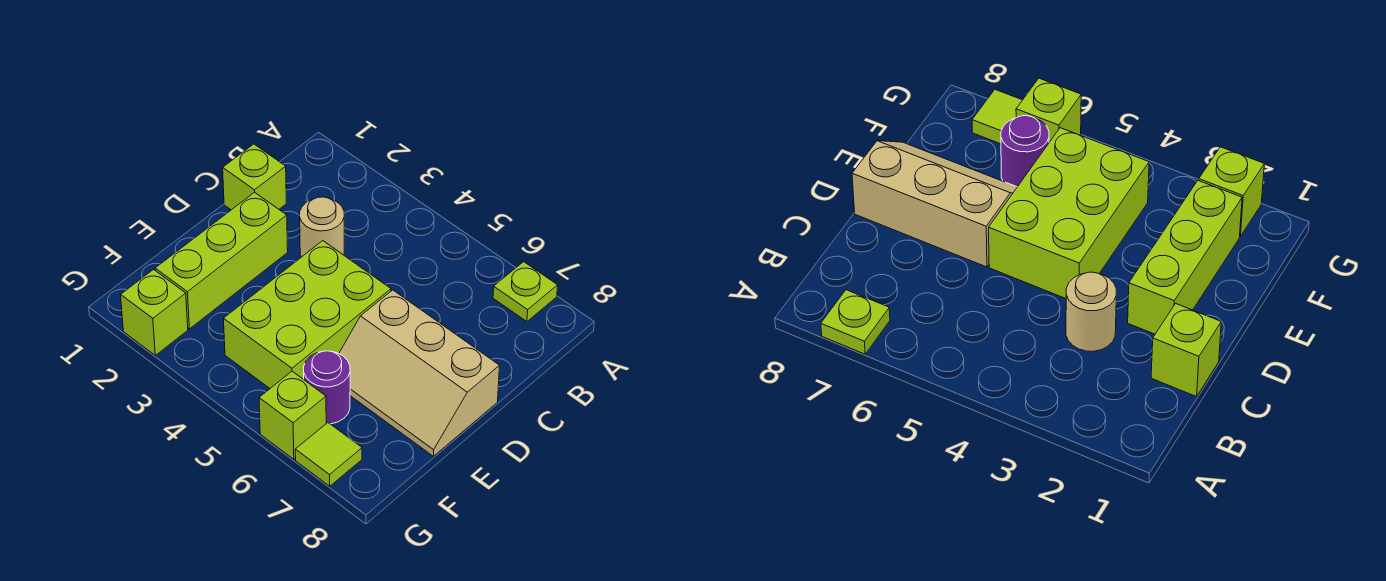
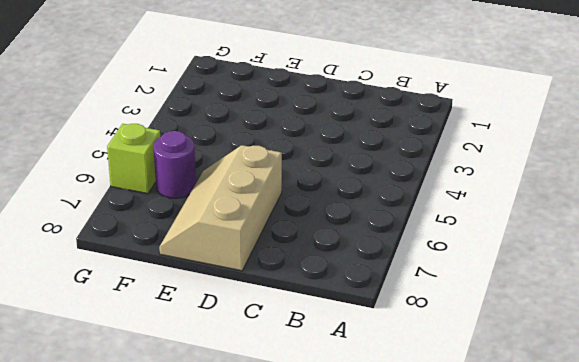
none -> lime 1x1 plate [493,262,558,322]
none -> lime 1x1 brick [223,144,286,210]

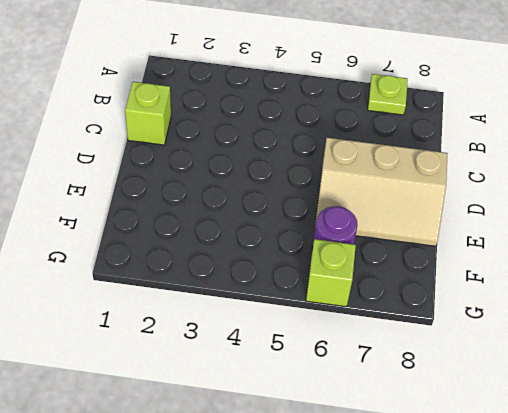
none -> tan 1x1 round brick [300,197,344,257]
none -> lime 1x3 brick [155,192,288,329]

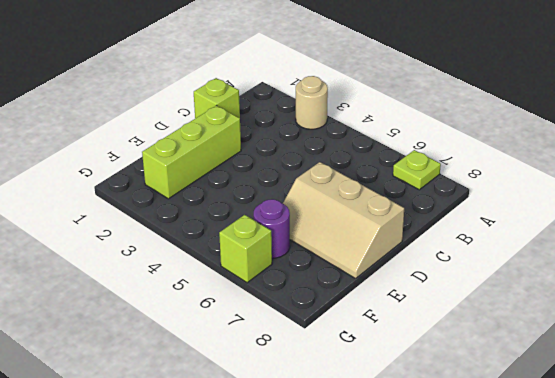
tan 1x1 round brick [296,76,328,129] -> tan 1x1 round brick moved to [300,197,344,257]
none -> lime 2x3 brick [224,241,391,388]
none -> lime 1x1 brick [121,270,188,355]

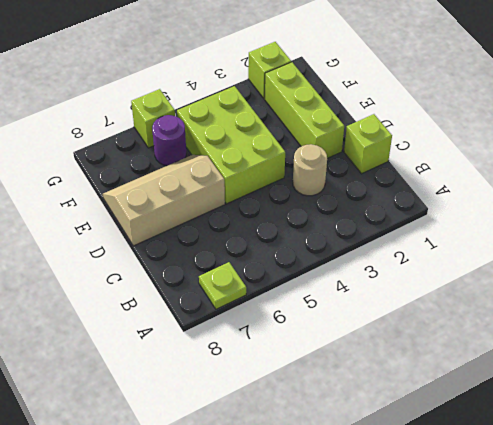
none -> lime 1x1 tile [295,423,362,486]

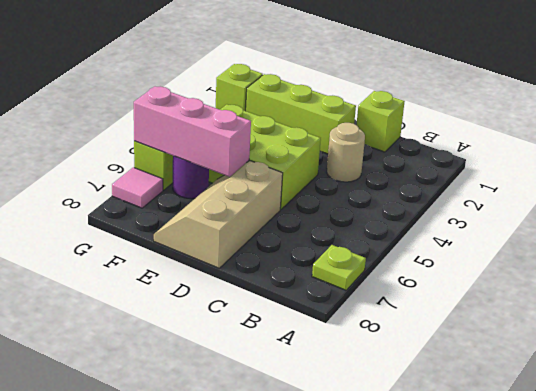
pink 1x3 brick [134,86,251,177] -> none
pink 1x1 tile [112,167,163,208] -> lime 1x1 tile [295,423,362,486]

